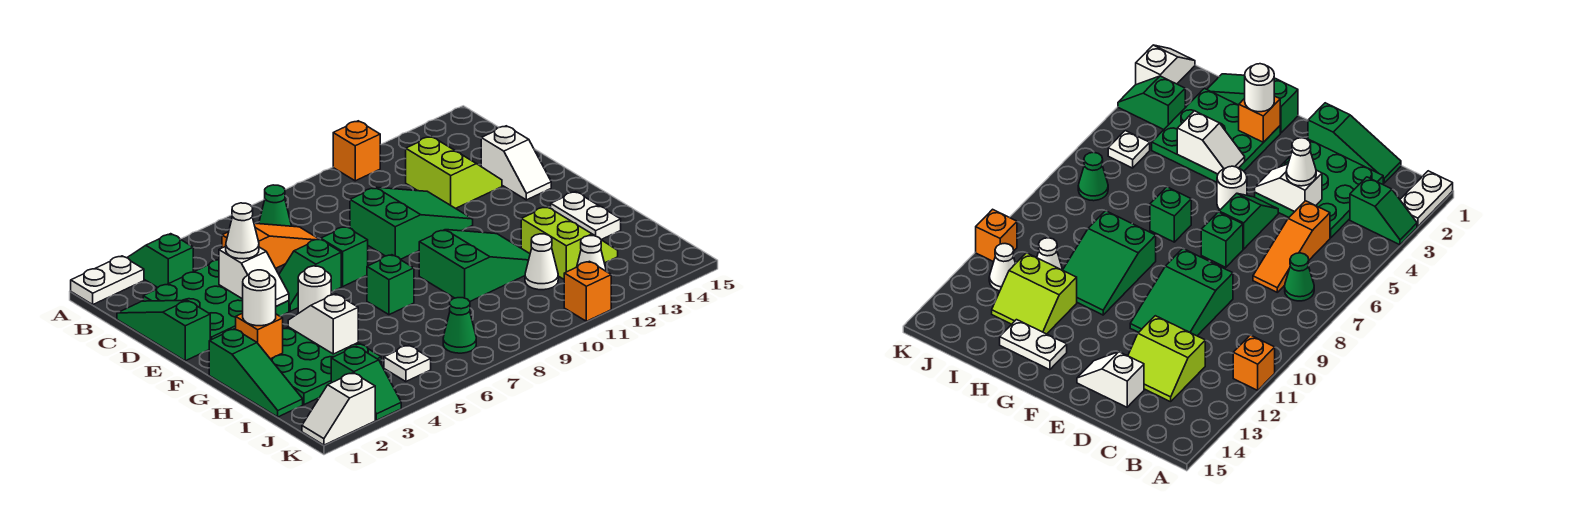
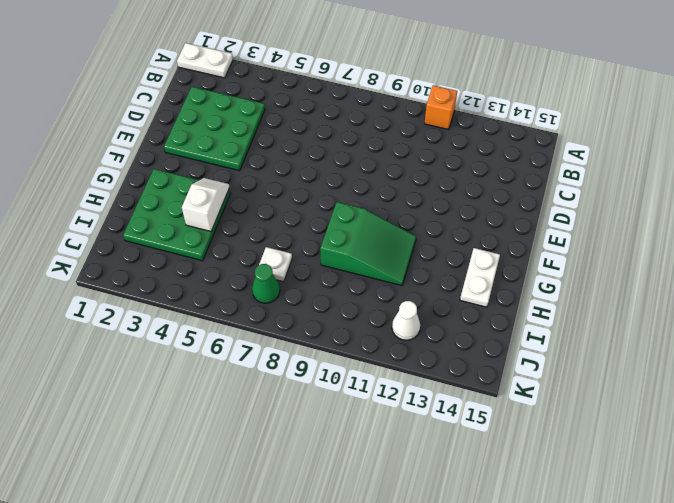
white 1x1 plate [259,247,292,282] -> white 1x1 plate moved to [384,345,431,382]
none -> green 1x2 slope [127,234,193,287]
none -> green 1x1 cone [259,185,291,226]
none -> green 1x3 slope [117,300,210,361]
none -> orange 1x3 slope [222,223,318,268]

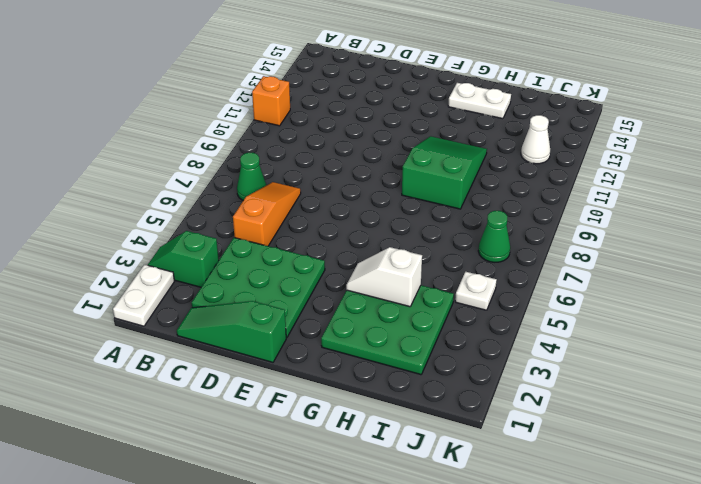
none -> lime 2x2 slope [406,136,502,208]
none -> green 2x3 slope [350,187,473,259]
none -> white 1x2 slope [481,126,551,200]
none -> green 1x2 slope [279,239,341,311]

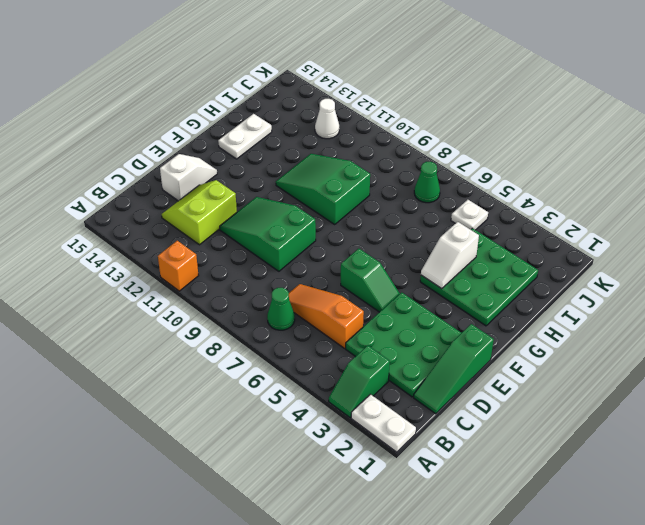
none -> green 1x1 brick [321,227,368,286]
none -> white 1x1 round brick [298,266,331,313]
none -> green 1x3 slope [209,329,303,417]
none -> green 1x1 brick [367,255,414,315]

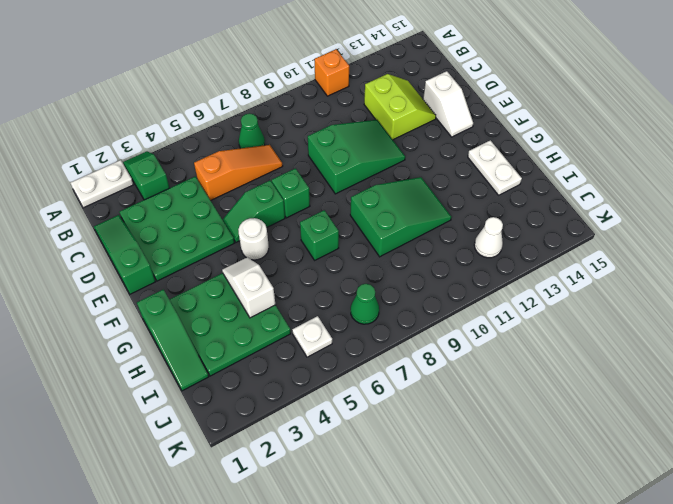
none -> lime 2x2 slope [521,206,618,279]
none -> white 1x1 cone [525,234,558,290]
none -> green 1x2 slope [331,346,401,420]
none -> white 1x2 slope [302,373,375,445]

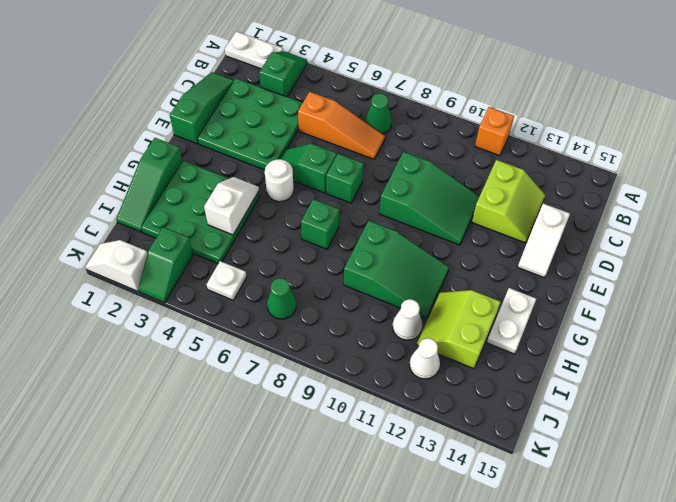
lime 2x2 slope [417,290,500,369] -> lime 2x2 slope turned to [521,206,618,279]
none -> orange 1x1 brick [564,261,611,321]
none -> white 1x2 slope [219,246,289,306]
none -> orange 1x1 brick [236,313,283,359]
none -> white 1x1 cone [226,203,259,259]

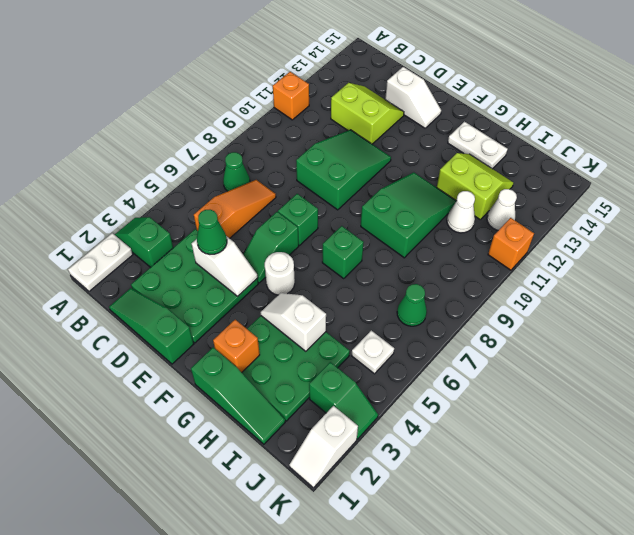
green 1x1 cone [197,210,227,254] -> white 1x1 cone [226,203,259,259]
none -> white 1x1 round brick [243,270,276,326]

